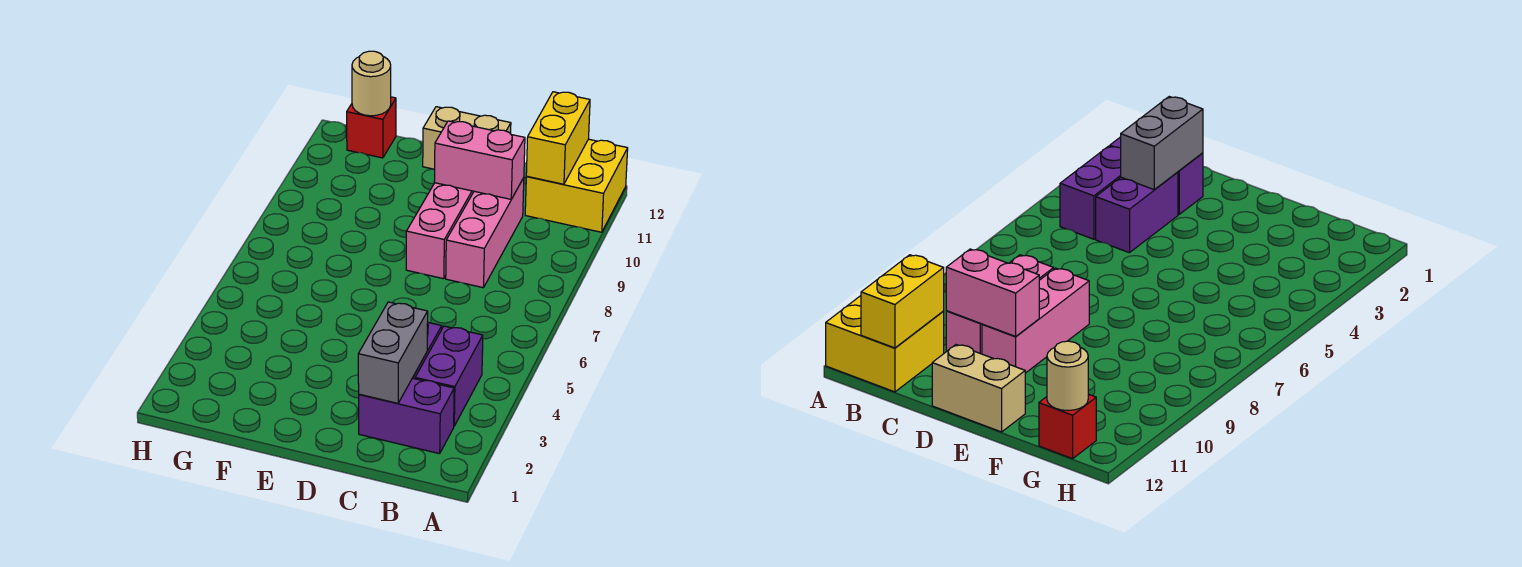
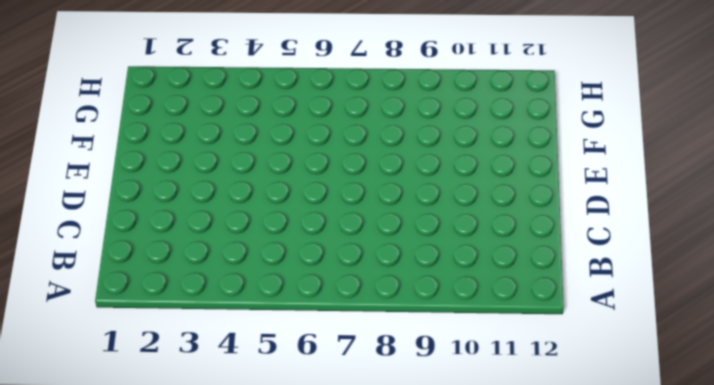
none -> yellow 2x2 brick [525,139,628,232]
none -> purple 1x2 brick [359,378,454,454]
none -> purple 1x2 brick [415,326,483,426]

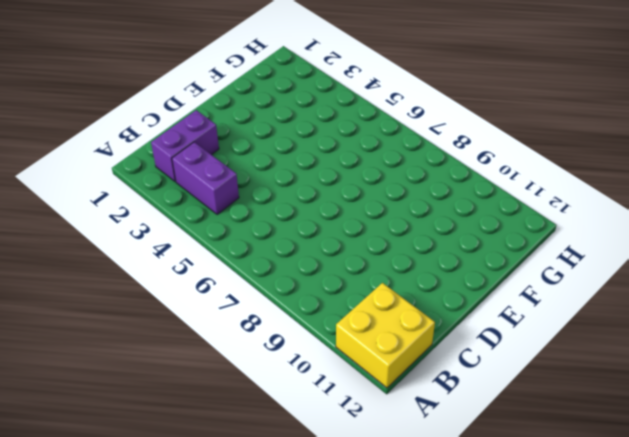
none -> purple 1x2 brick [1096,172,1178,253]
none -> pink 1x3 brick [446,178,524,288]
none -> pink 1x3 brick [406,183,474,279]

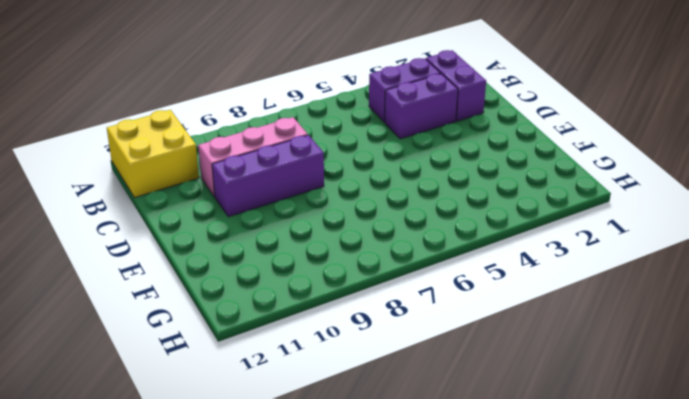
purple 1x3 brick [212,135,324,217] -> pink 1x3 brick [406,183,474,279]
none -> tan 1x2 brick [423,107,511,169]
none -> red 1x1 brick [347,97,396,158]
none -> yellow 1x2 brick [526,92,590,184]

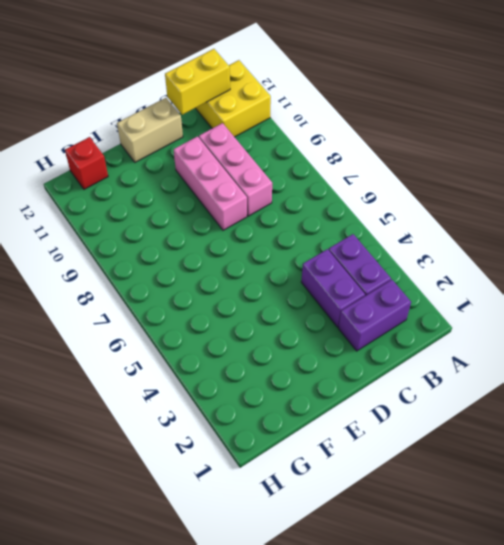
yellow 1x2 brick [165,49,230,115] -> yellow 1x2 brick turned to [526,92,590,184]
none -> grey 1x2 brick [358,302,428,403]
none -> pink 1x2 brick [434,121,525,199]
none -> tan 1x1 round brick [352,51,391,116]

